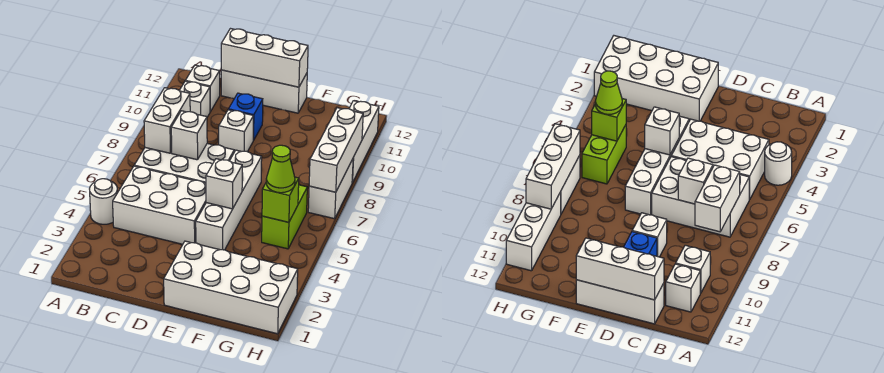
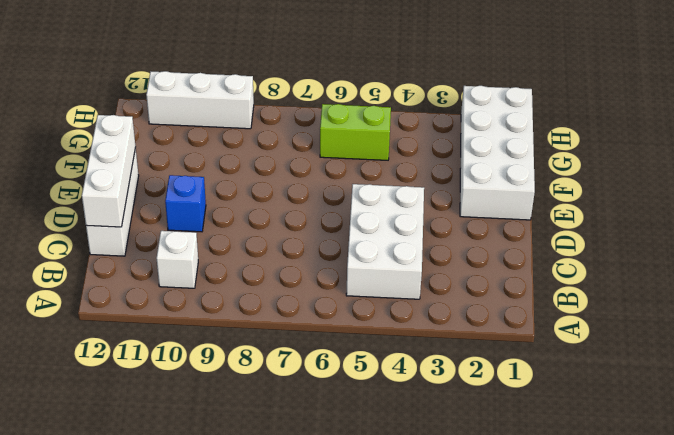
none -> white 1x1 round brick [90,179,118,224]
none -> white 2x3 brick [134,144,234,183]
none -> white 1x1 brick [185,65,220,112]

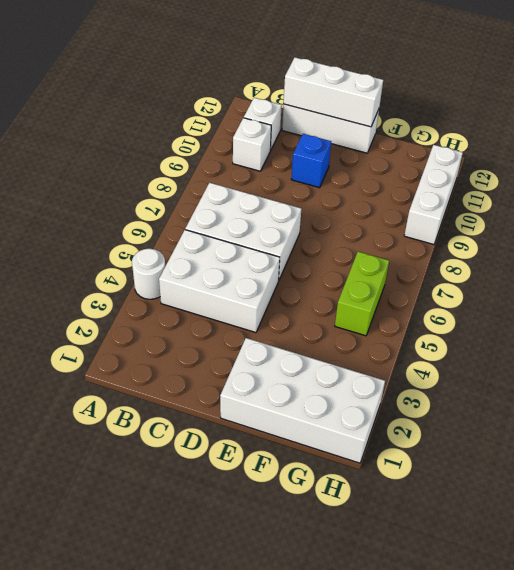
none -> white 1x1 brick [219,110,253,152]
none -> white 1x4 brick [196,150,262,250]
none -> white 1x2 brick [308,159,353,219]

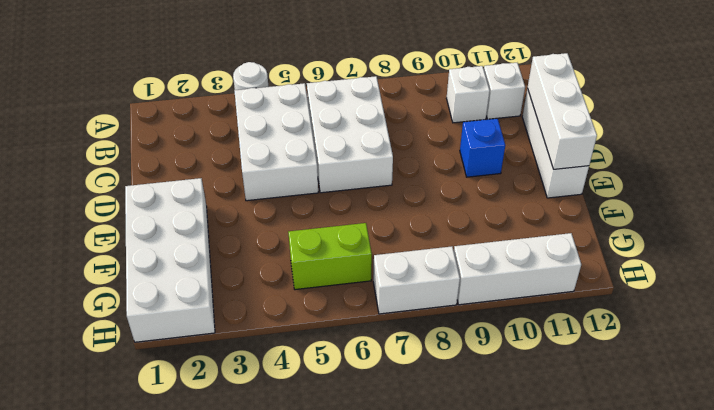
none -> white 1x1 brick [219,110,253,152]
none -> white 1x4 brick [196,150,262,250]
none -> white 1x2 brick [144,88,190,153]

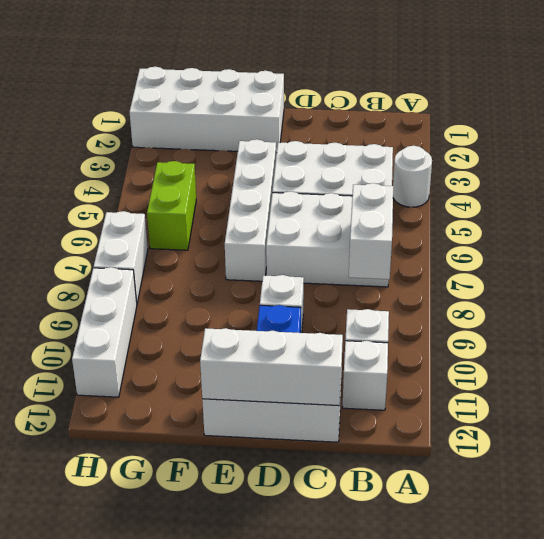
none -> white 1x1 brick [171,111,207,160]
none -> white 1x1 brick [206,159,242,209]
none -> lime 1x1 brick [262,177,299,222]

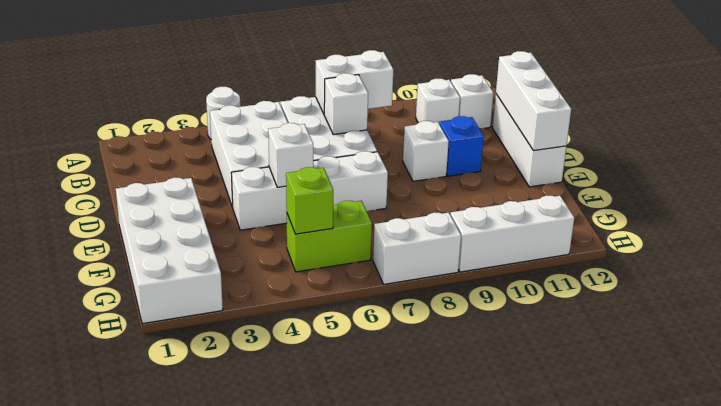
none -> white 1x3 brick [309,108,363,192]
none -> lime 1x1 cone [266,145,295,193]

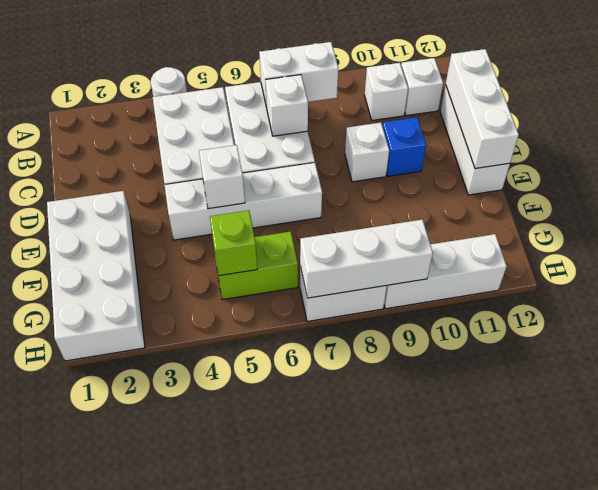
none -> lime 1x1 cone [266,145,295,193]

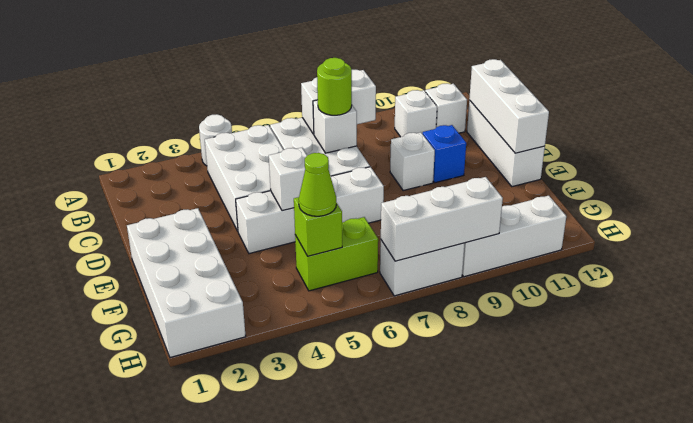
lime 1x1 round brick [317,58,352,115] -> none

